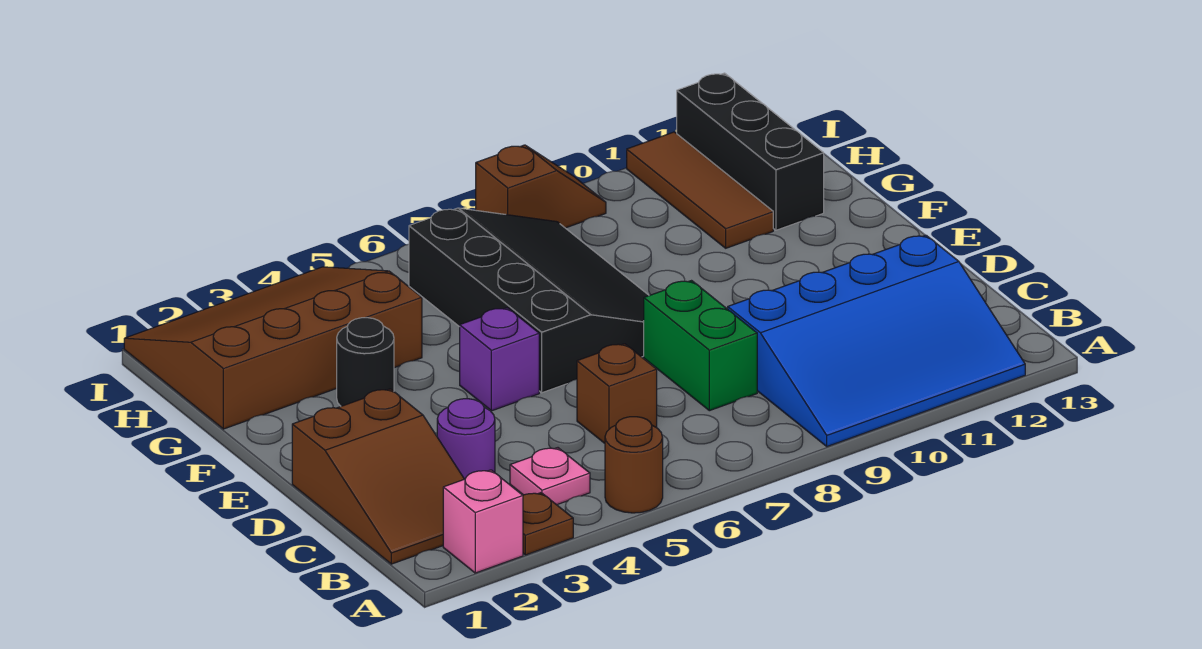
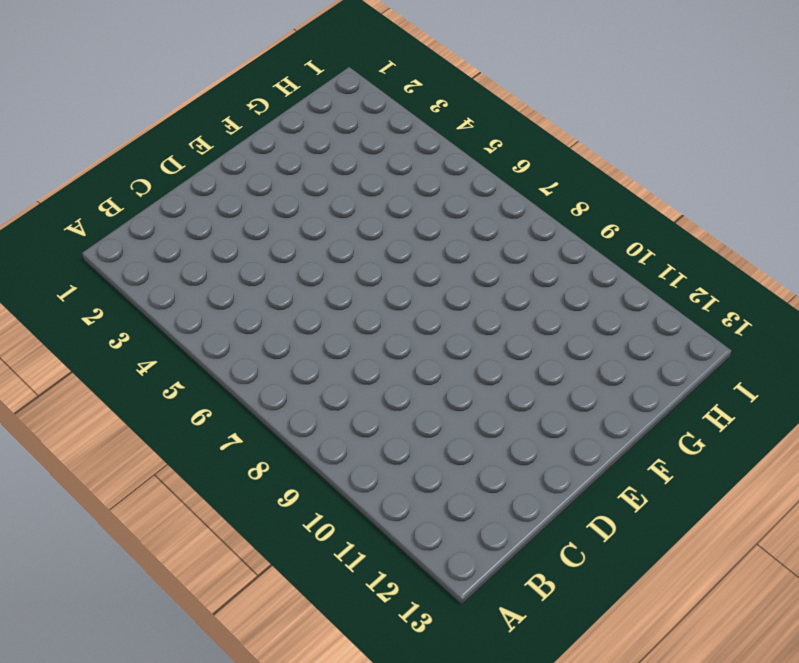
none -> pink 1x1 brick [443,470,523,573]
none -> brown 1x1 plate [523,493,573,555]
none -> brown 1x1 round brick [605,417,663,513]

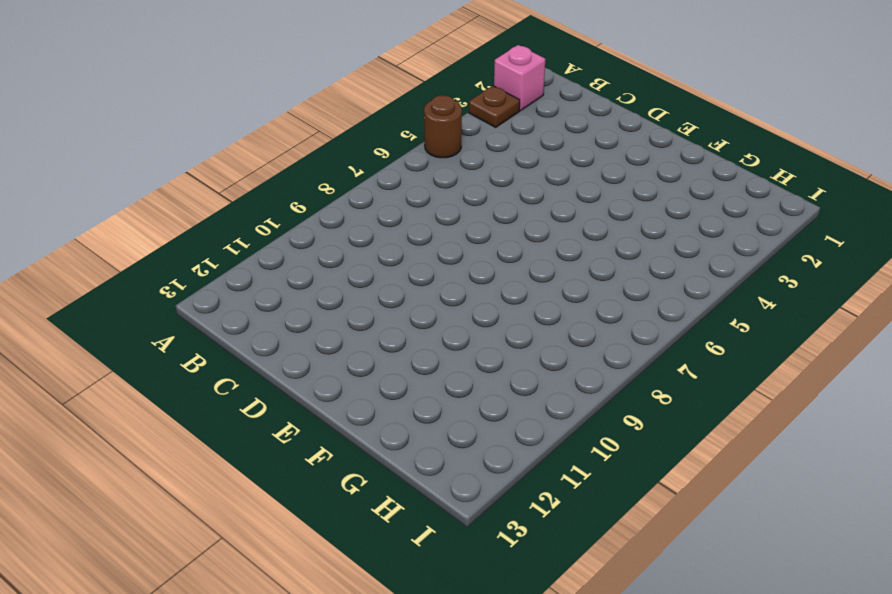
none -> blue 3x4 slope [728,235,1025,446]
none -> brown 2x3 slope [292,389,464,564]
none -> pink 1x1 plate [510,448,590,505]

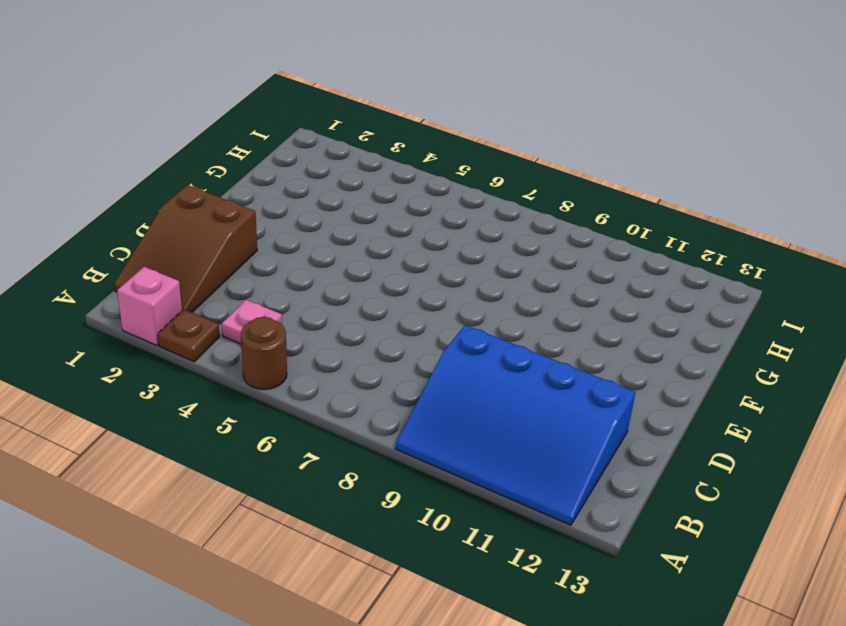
none -> purple 1x1 round brick [437,399,495,479]
none -> brown 1x1 brick [577,344,657,443]
none -> green 1x2 brick [644,281,757,411]

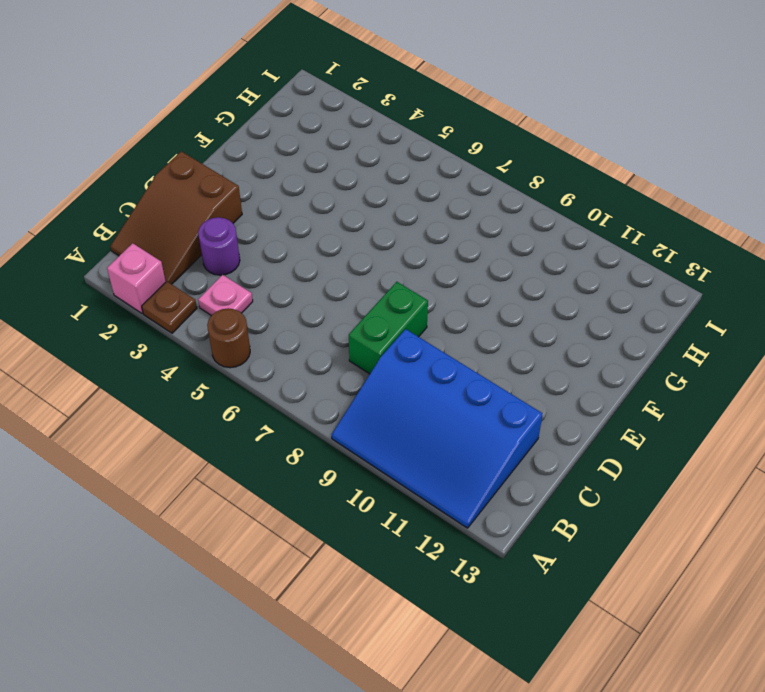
none -> brown 1x1 brick [577,344,657,443]
none -> purple 1x1 brick [460,308,539,411]
none -> black 3x4 slope [409,208,649,393]

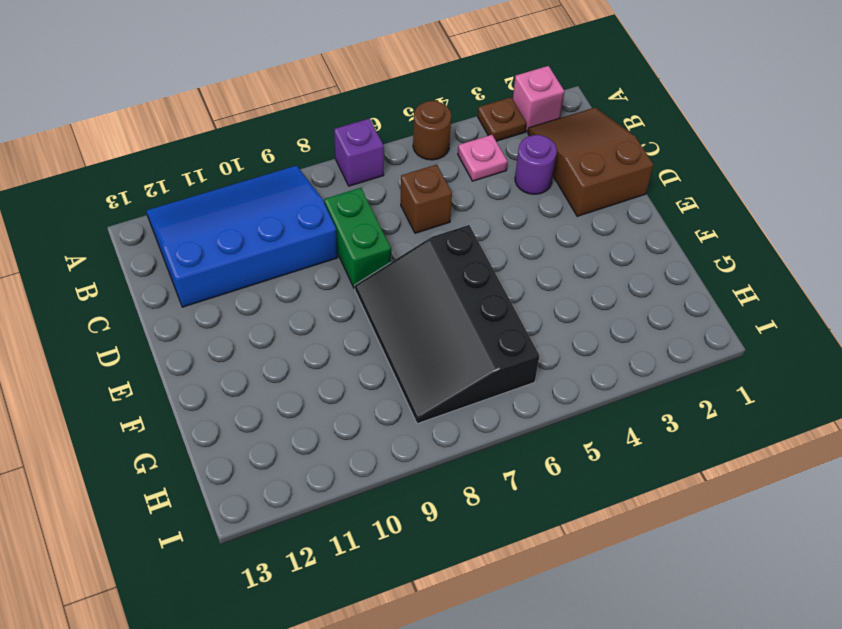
purple 1x1 brick [334,119,384,186] -> purple 1x1 brick moved to [460,308,539,411]
none -> black 1x1 round brick [337,318,394,406]
none -> brown 3x4 slope [124,267,422,429]
none -> brown 1x3 tile [627,132,773,248]

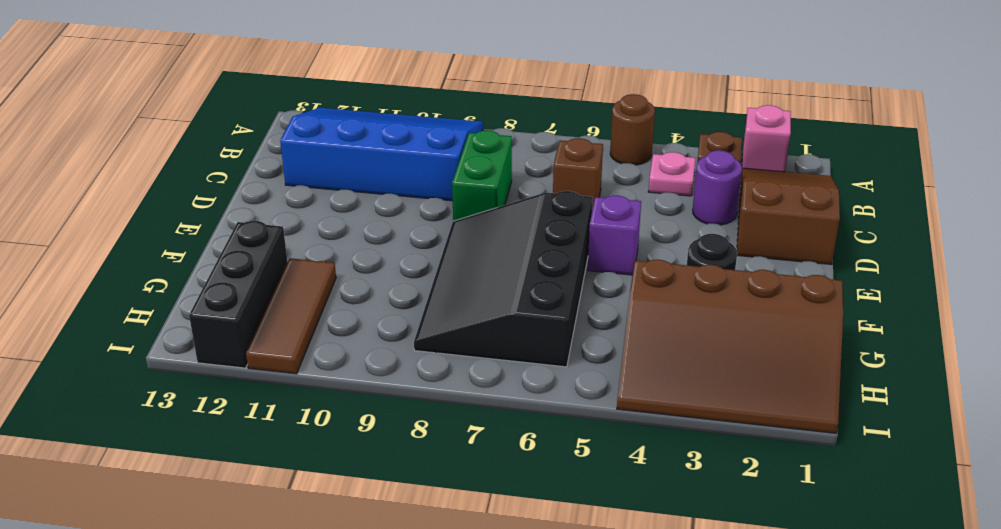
none -> brown 1x2 slope [476,145,606,228]

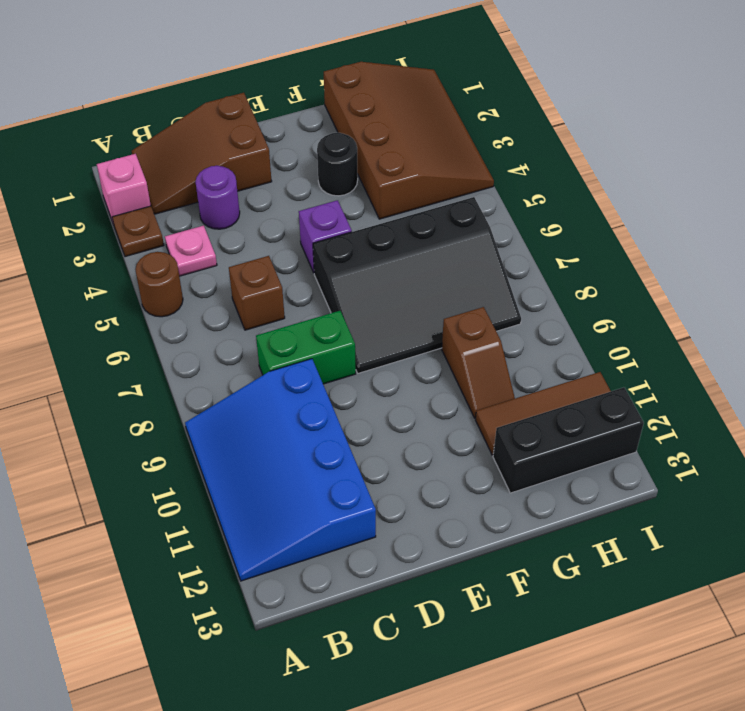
brown 1x2 slope [442,307,515,418] -> brown 1x2 slope moved to [476,145,606,228]

